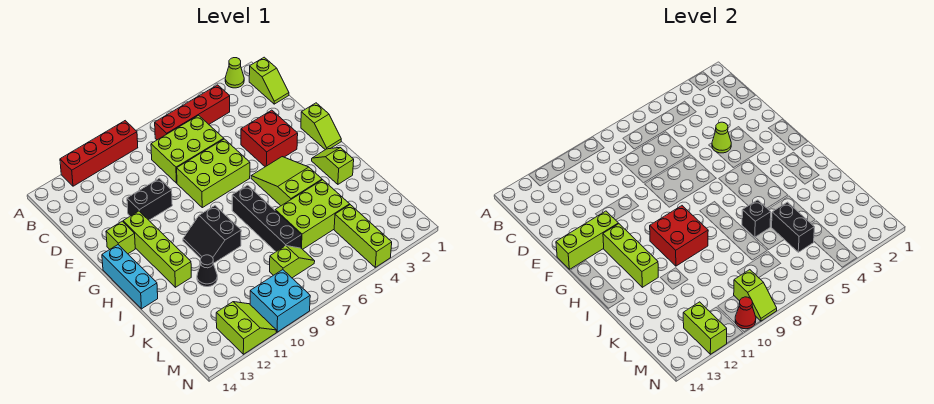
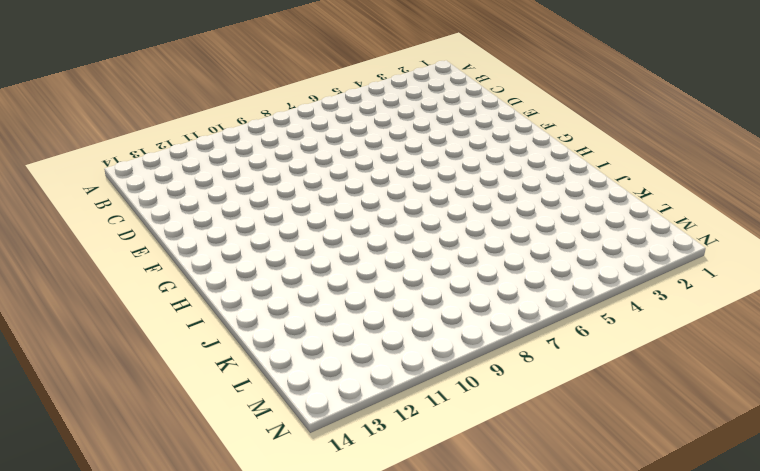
none -> lime 1x1 cone [225,58,244,88]
none -> red 1x4 brick [60,121,138,186]
none -> lime 1x2 slope [249,57,289,104]
none -> red 1x4 brick [155,85,230,140]

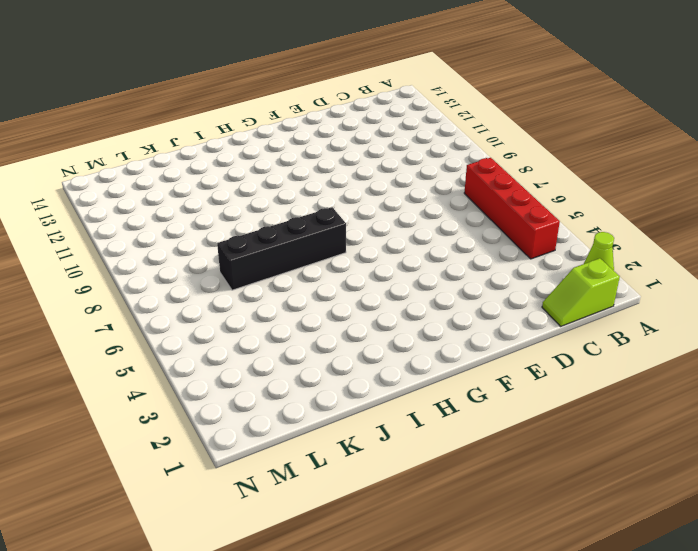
none -> red 1x4 brick [60,121,138,186]
none -> lime 2x3 brick [151,115,224,183]
none -> red 2x2 brick [241,110,298,167]
none -> lime 2x3 brick [177,139,250,208]

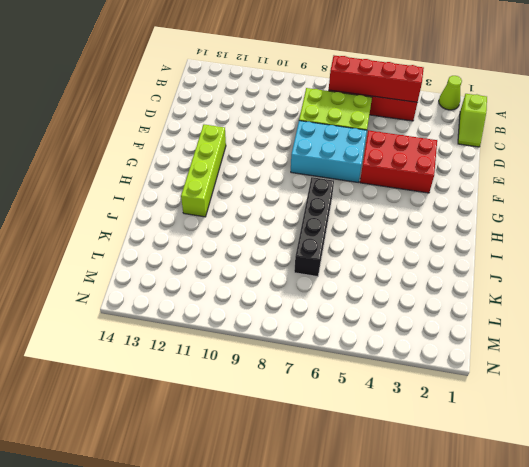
red 1x4 brick [329,56,424,102] -> red 1x4 brick moved to [60,121,138,186]
red 2x3 brick [360,130,437,193] -> red 2x2 brick [241,110,298,167]
cyan 2x3 brick [291,121,367,182] -> lime 2x3 brick [177,139,250,208]
none -> black 1x2 brick [127,178,172,220]
none -> lime 1x2 slope [301,103,341,150]
none -> lime 1x1 brick [106,221,135,254]
none -> lime 2x3 slope [251,157,322,206]

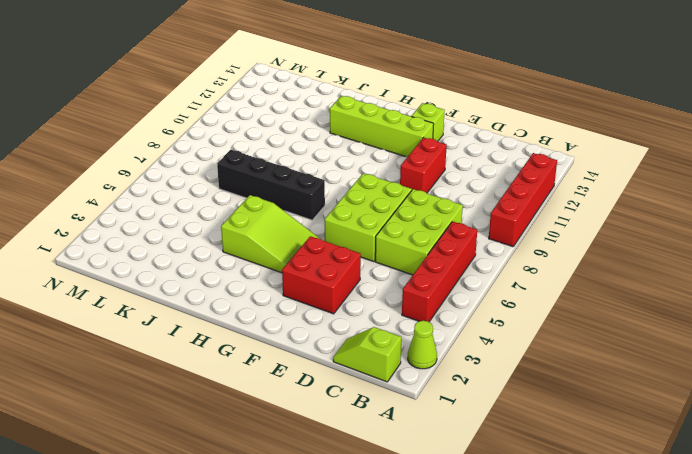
red 1x2 brick [400,137,447,193] -> black 1x2 brick [127,178,172,220]
none -> lime 1x2 slope [301,103,341,150]
none -> cyan 1x3 brick [102,245,158,309]
none -> lime 1x2 slope [312,148,354,184]
none -> black 2x2 slope [183,206,241,263]

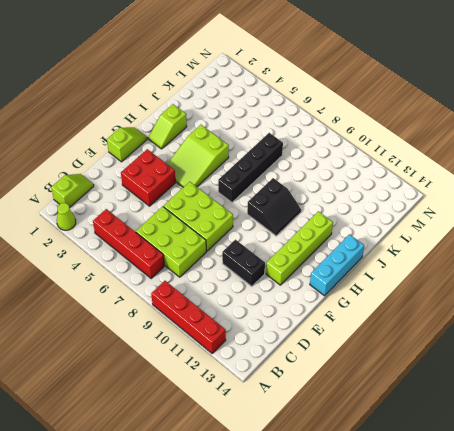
none -> lime 1x1 brick [106,221,135,254]
none -> lime 2x3 brick [275,180,350,249]
none -> black 1x1 cone [197,255,217,287]
none -> lime 1x3 brick [334,205,392,267]

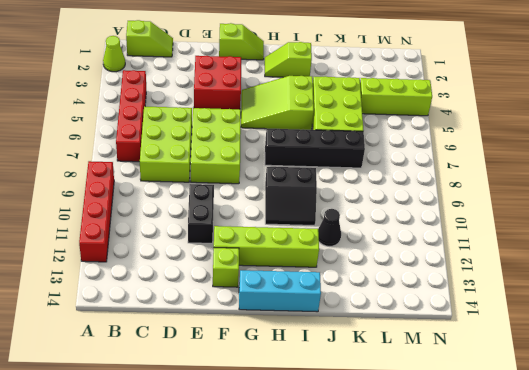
none -> lime 1x2 slope [270,246,315,278]
none -> cyan 2x2 brick [250,270,310,332]
none -> lime 2x2 slope [216,302,276,354]
none -> lime 1x1 cone [712,122,731,153]

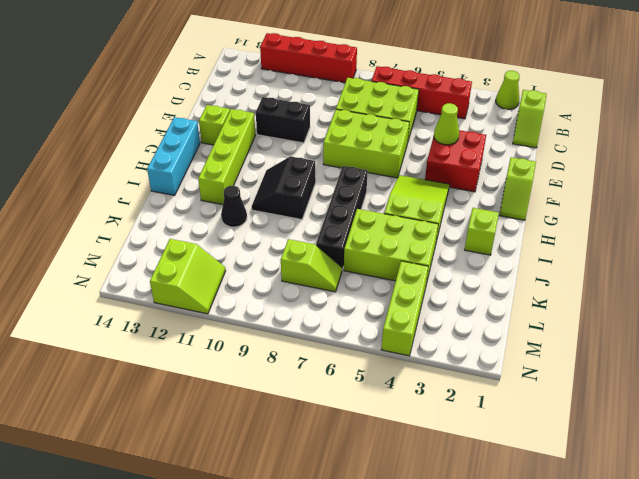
none -> cyan 2x2 brick [250,270,310,332]
none -> lime 1x3 brick [556,211,618,269]
none -> lime 1x3 brick [603,224,658,287]
none -> red 2x2 brick [650,206,708,266]

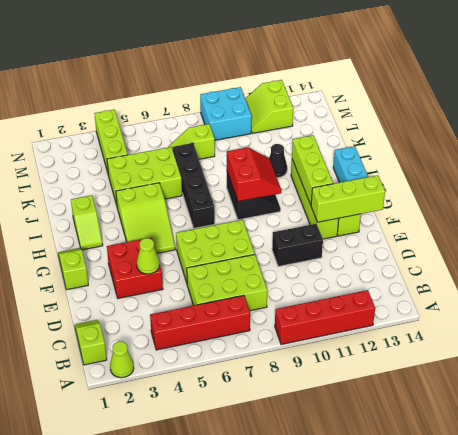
red 2x2 slope [227,147,281,202] -> red 2x2 brick [650,206,708,266]
none -> black 1x1 brick [742,200,771,237]
none -> black 1x2 brick [772,202,814,252]
none -> lime 1x2 slope [734,270,777,321]
none -> lime 1x2 brick [683,302,727,354]

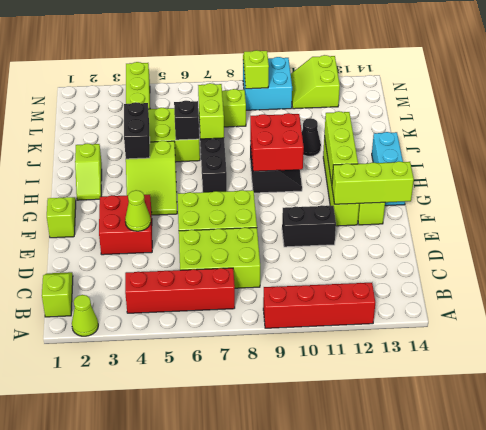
black 1x2 brick [124,102,150,159] -> black 1x2 brick moved to [772,202,814,252]
lime 1x2 brick [198,83,224,139] -> lime 1x2 brick moved to [683,302,727,354]
none -> red 1x1 cone [735,297,756,329]

